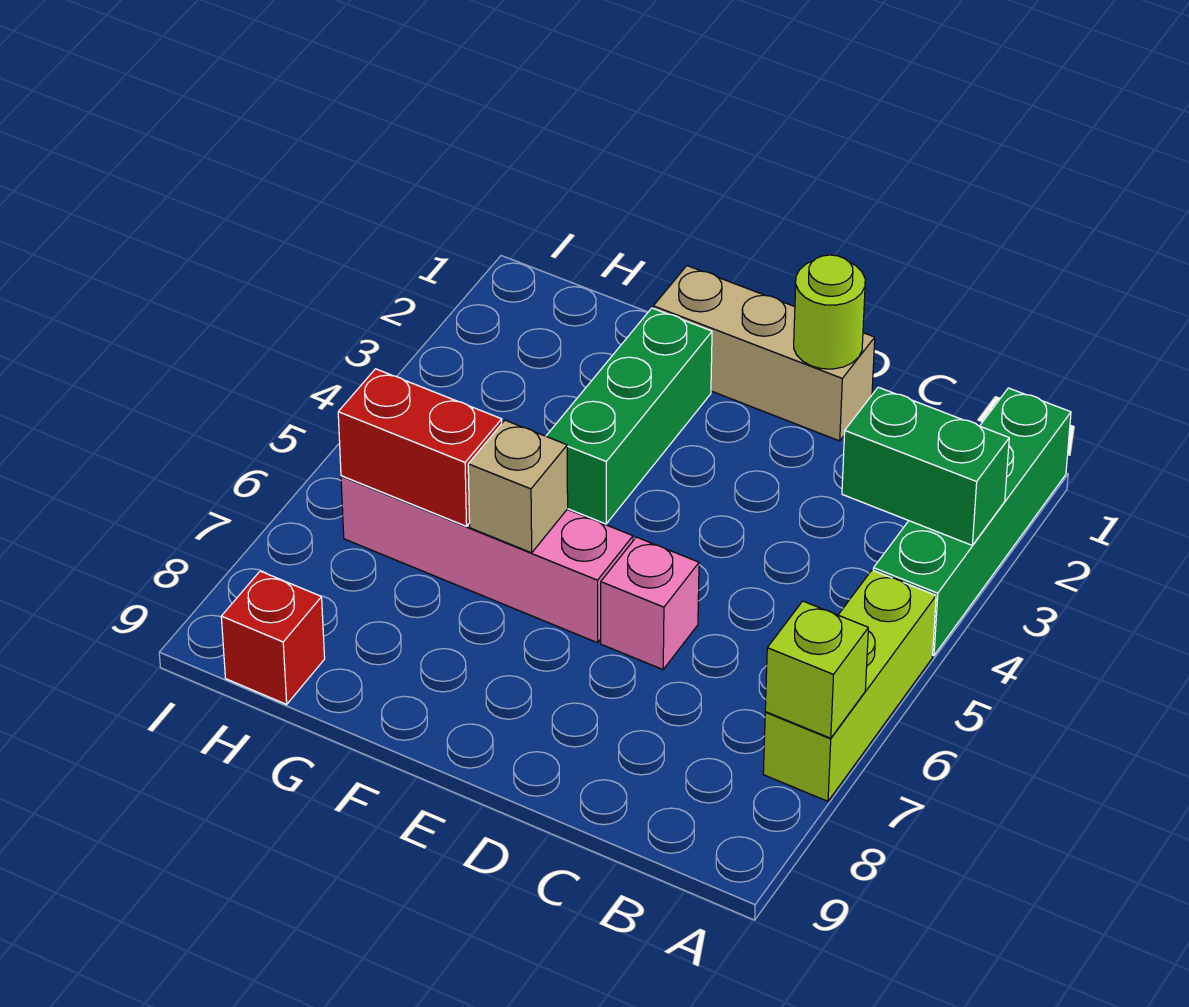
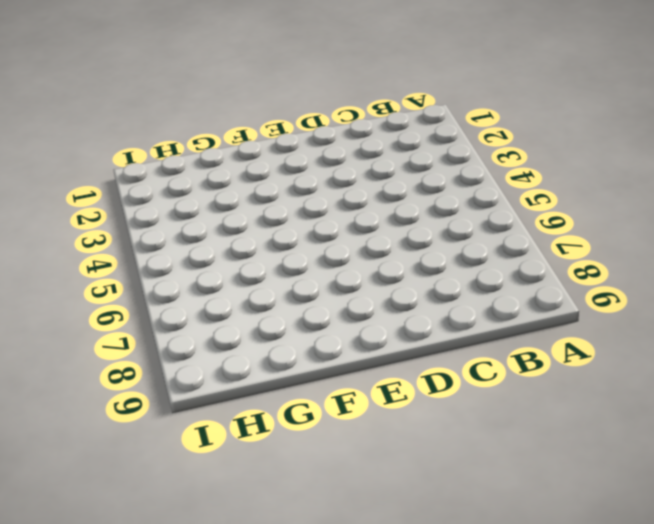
none -> green 1x4 brick [873,388,1071,656]
none -> lime 1x3 brick [763,570,936,801]
none -> tan 1x3 brick [653,266,875,441]

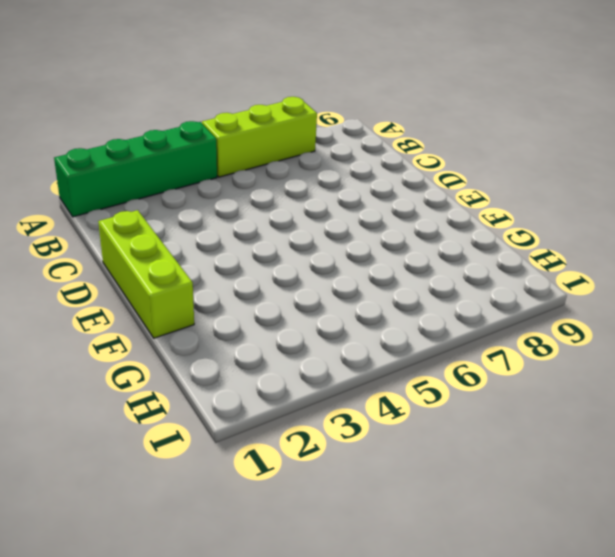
lime 1x3 brick [98,210,194,338] -> tan 1x3 brick [653,266,875,441]
none -> pink 1x1 brick [601,537,699,670]
none -> pink 1x4 brick [341,476,633,643]
none -> green 1x3 brick [546,308,712,524]

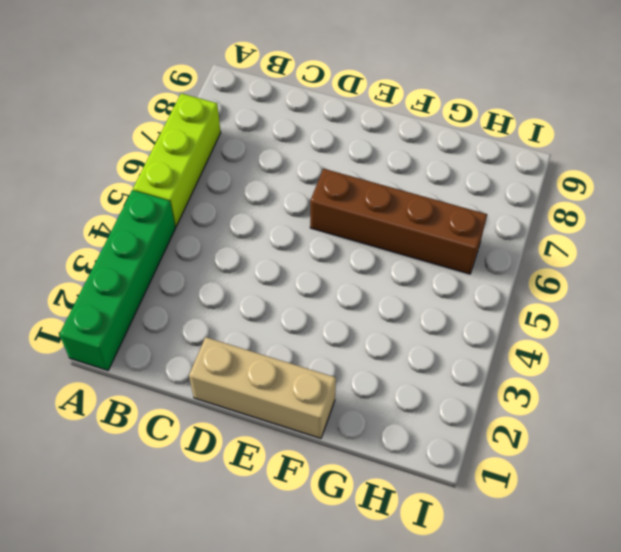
brown 1x4 brick [310,169,487,274] -> pink 1x4 brick [341,476,633,643]
none -> pink 1x1 brick [601,537,699,670]
none -> green 1x3 brick [546,308,712,524]
none -> red 1x1 brick [221,571,325,704]

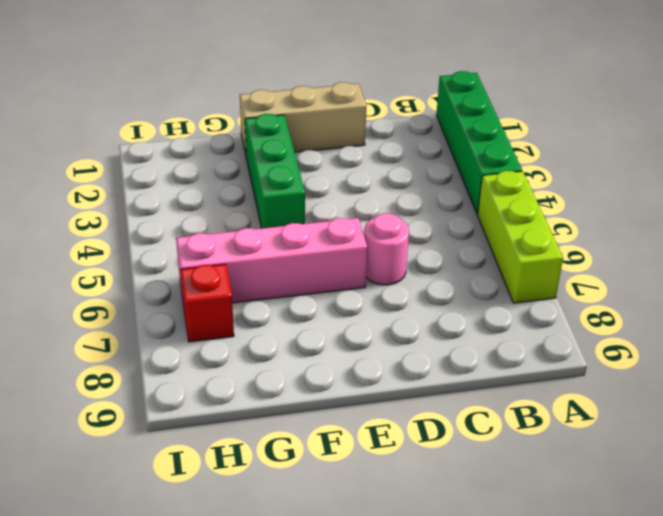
pink 1x1 round brick [364,213,409,285] -> pink 1x1 brick [601,537,699,670]
red 1x1 brick [180,264,234,342] -> red 1x1 brick moved to [221,571,325,704]
none -> green 1x2 brick [842,387,1009,545]
none -> lime 1x1 brick [765,601,868,738]
none -> lime 1x1 round brick [794,255,865,369]

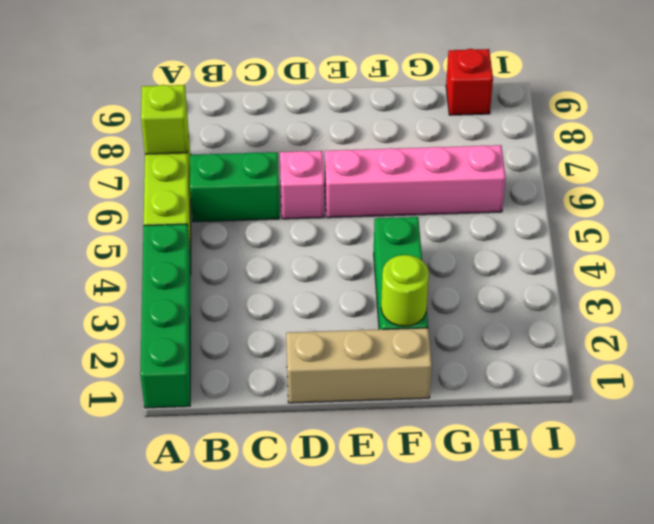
green 1x2 brick [190,152,280,222] -> green 1x2 brick moved to [842,387,1009,545]
lime 1x1 round brick [381,255,429,326] -> lime 1x1 round brick moved to [794,255,865,369]
none -> tan 1x1 brick [468,420,568,553]
none -> red 1x2 brick [338,369,502,526]

